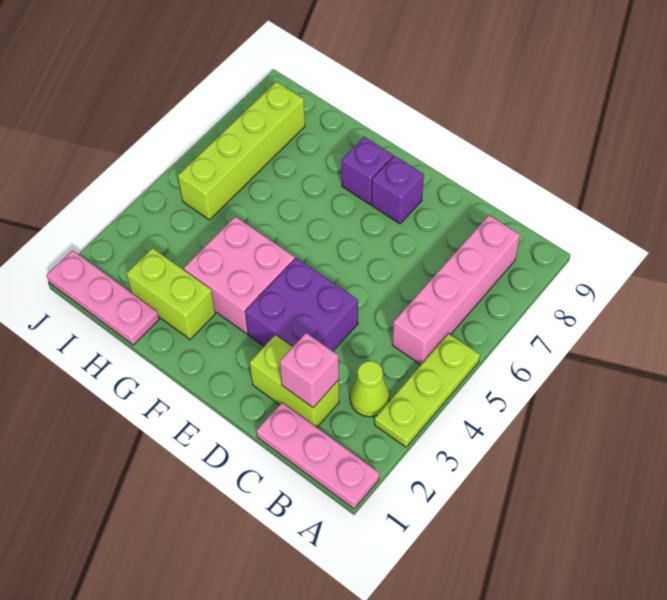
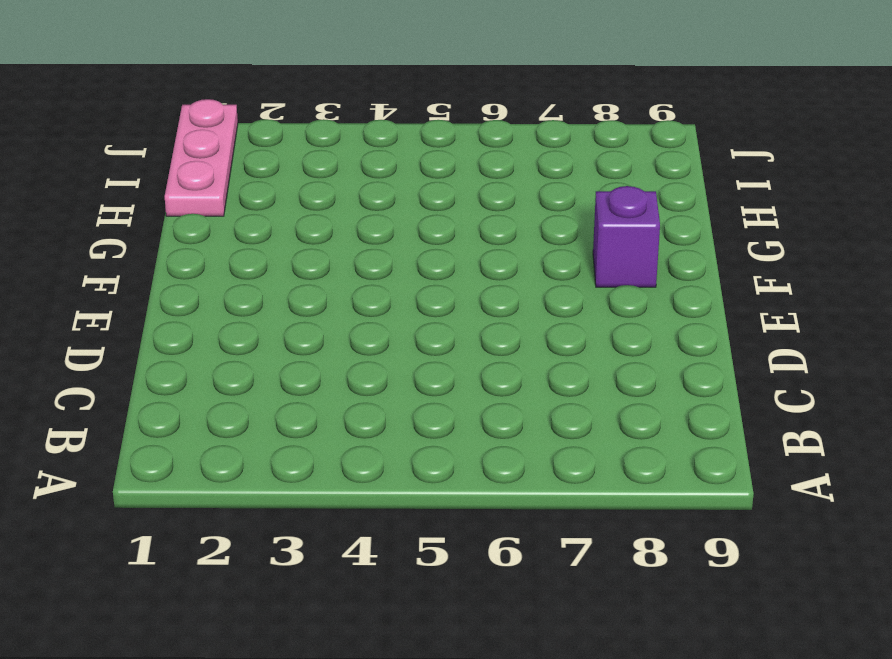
none -> pink 1x3 plate [256,402,379,509]
none -> lime 1x3 plate [375,334,480,447]
none -> lime 1x1 cone [350,361,389,417]

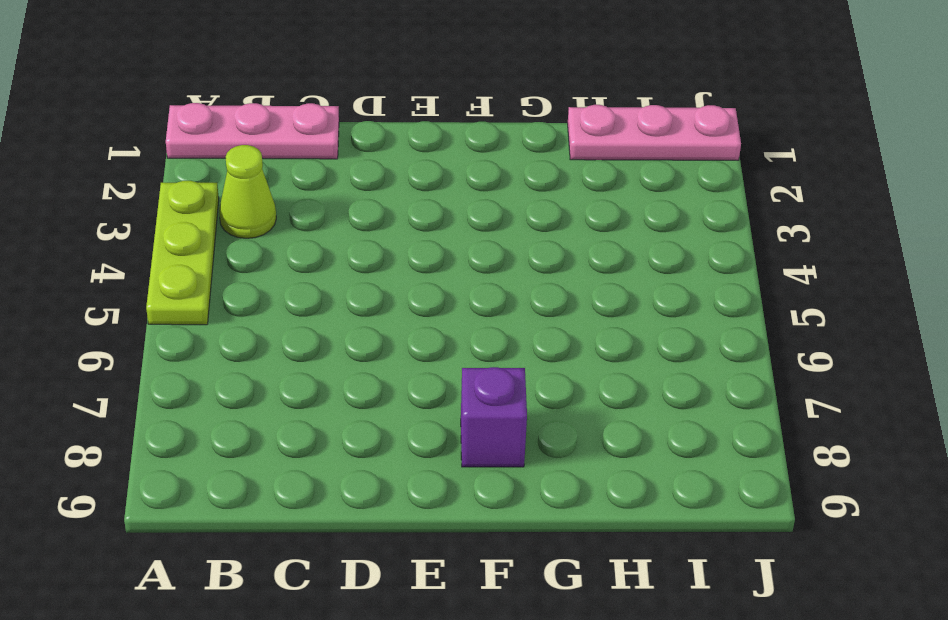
none -> pink 1x4 brick [392,215,520,365]
none -> lime 1x2 brick [250,335,339,427]
none -> purple 2x2 brick [245,258,358,351]

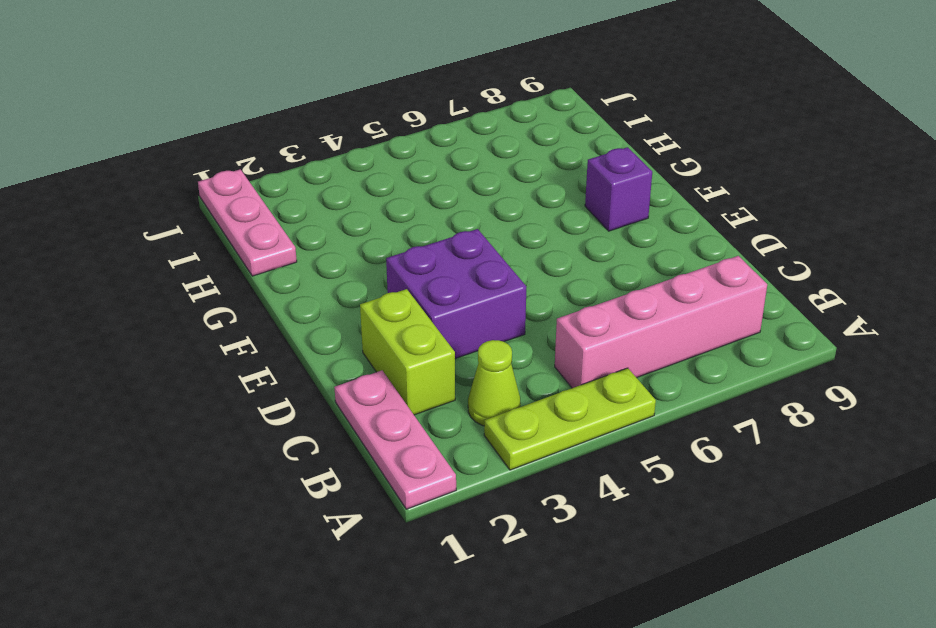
none -> purple 1x1 brick [371,156,424,224]
none -> pink 2x2 brick [184,217,295,334]
none -> lime 1x2 brick [127,248,215,339]

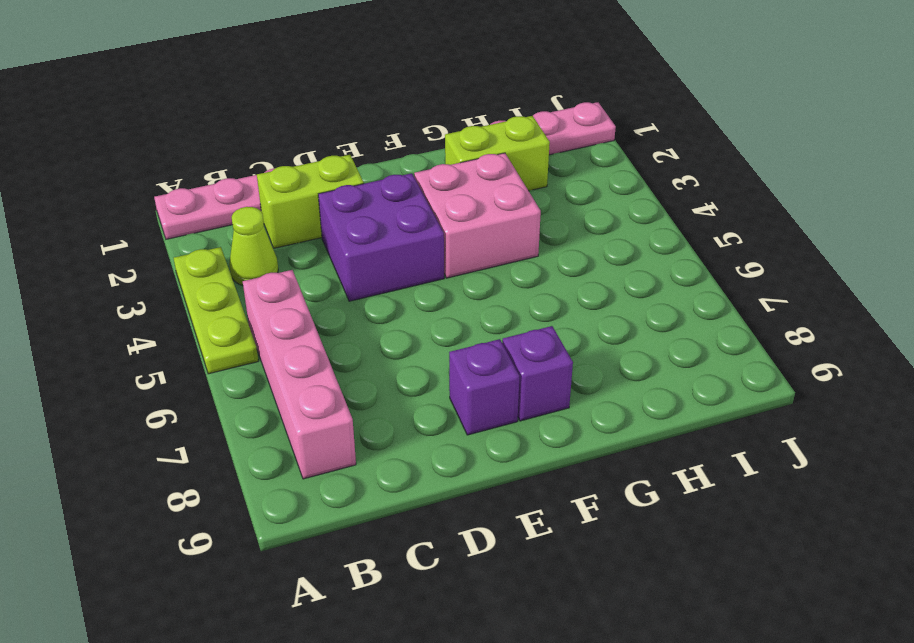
none -> lime 1x4 brick [178,82,305,220]
none -> pink 1x1 brick [280,333,339,408]

